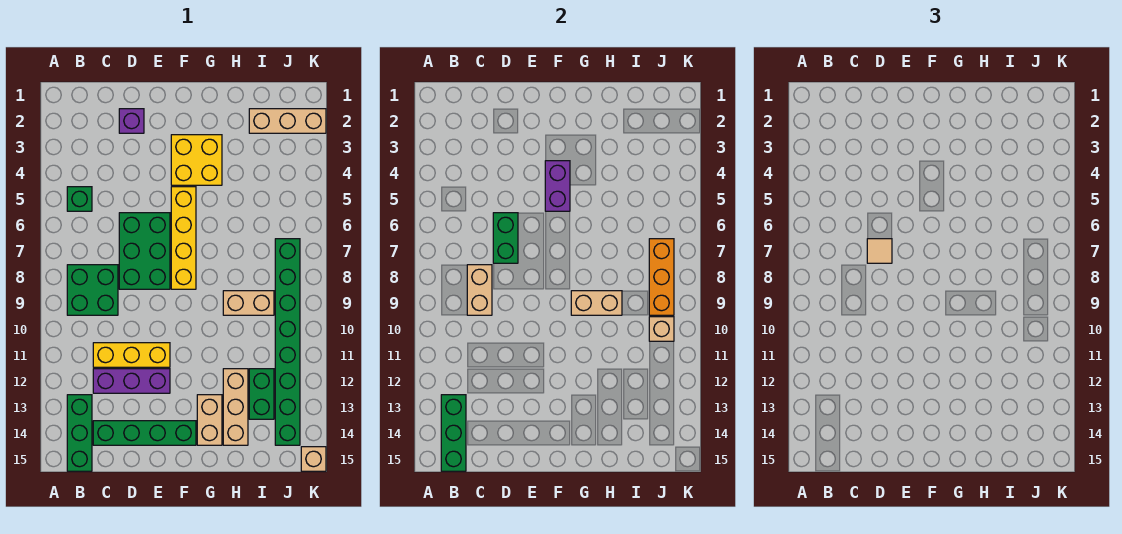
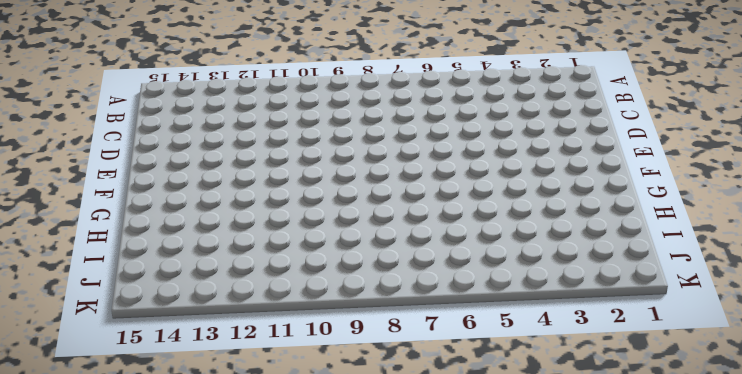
none -> green 1x1 brick [67,187,92,211]
none -> green 2x2 brick [67,265,118,315]
none -> green 1x3 brick [67,395,92,471]

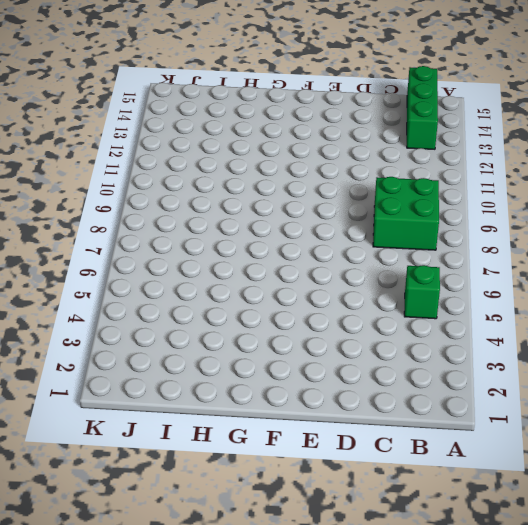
none -> yellow 1x3 brick [93,343,170,367]
none -> purple 1x3 brick [93,369,170,393]
none -> green 1x4 brick [93,421,196,445]

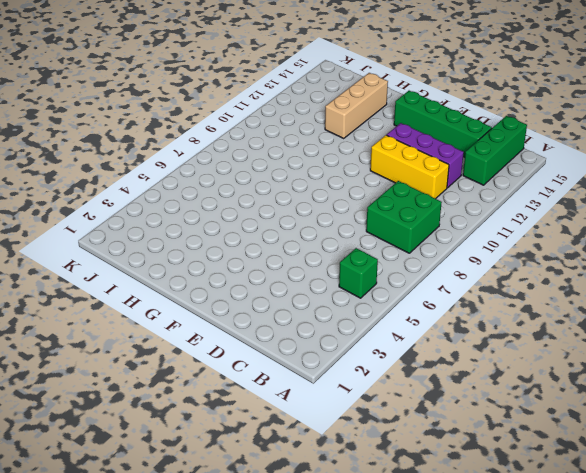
none -> purple 1x1 brick [119,109,144,133]
none -> green 2x3 brick [119,213,170,289]
none -> yellow 2x2 brick [171,135,222,185]

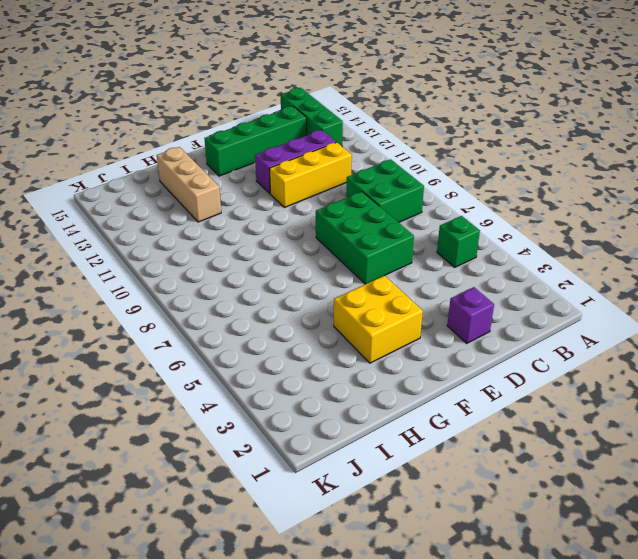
none -> yellow 1x4 brick [171,187,196,289]
none -> tan 1x2 brick [197,395,222,445]
none -> tan 1x2 brick [223,291,274,315]

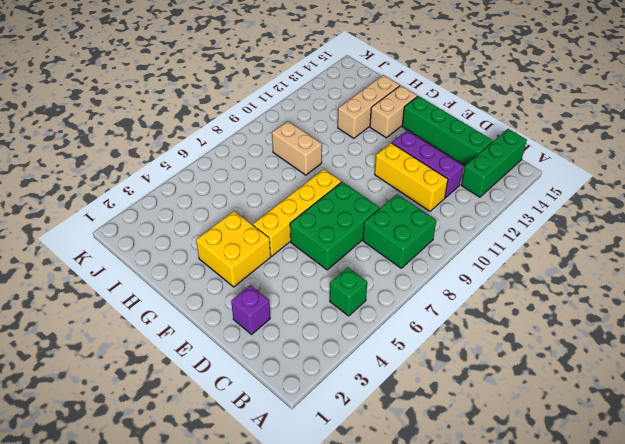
none -> tan 1x3 brick [249,109,326,133]
none -> green 1x2 brick [249,369,274,419]
none -> green 1x8 brick [275,239,300,445]

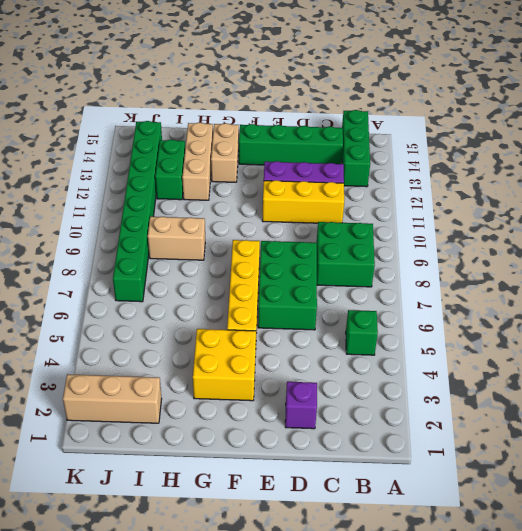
none -> tan 1x1 brick [301,447,326,471]
none -> green 1x3 brick [441,395,466,471]
none -> tan 1x2 brick [467,265,492,315]

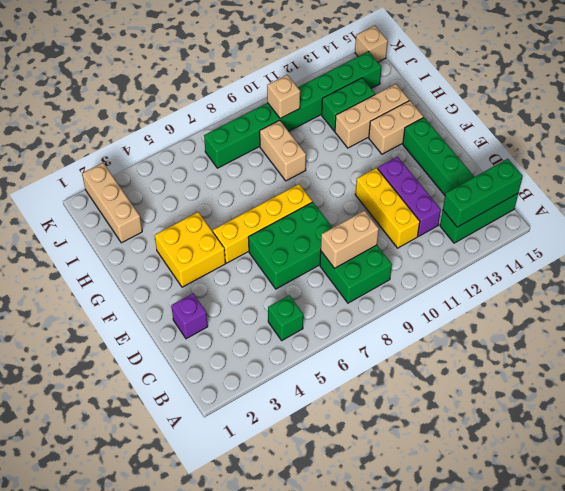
none -> green 1x2 brick [493,213,518,263]
none -> purple 1x2 brick [545,161,570,211]
none -> tan 1x2 brick [571,291,622,315]

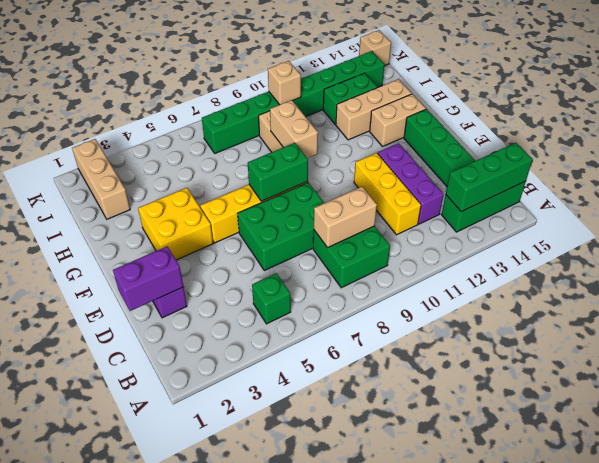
purple 1x2 brick [113,246,183,311] -> purple 1x2 brick moved to [545,161,570,211]
green 1x2 brick [248,143,308,201] -> green 1x2 brick moved to [493,213,518,263]
none -> orange 1x3 brick [649,239,674,315]
none -> tan 1x1 tile [867,239,892,263]

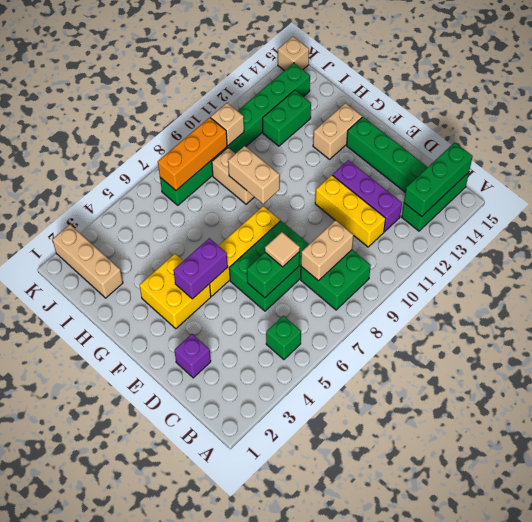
none -> tan 1x3 brick [223,369,248,445]

